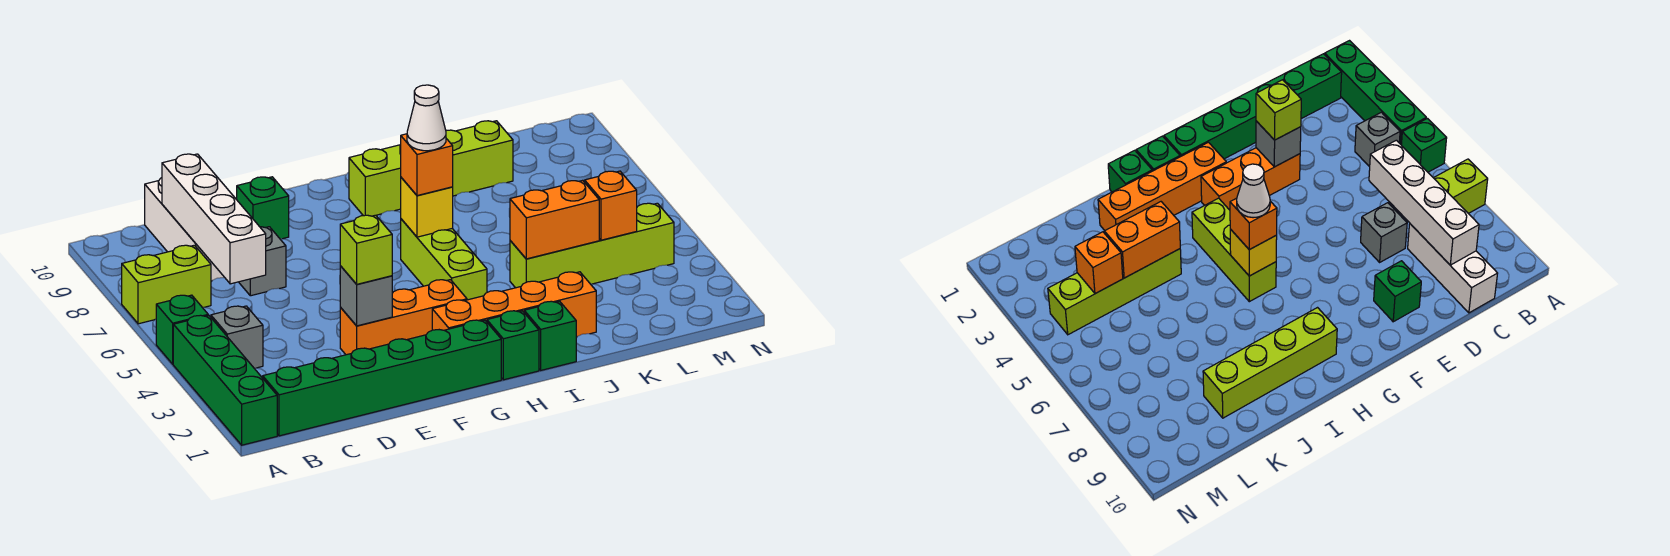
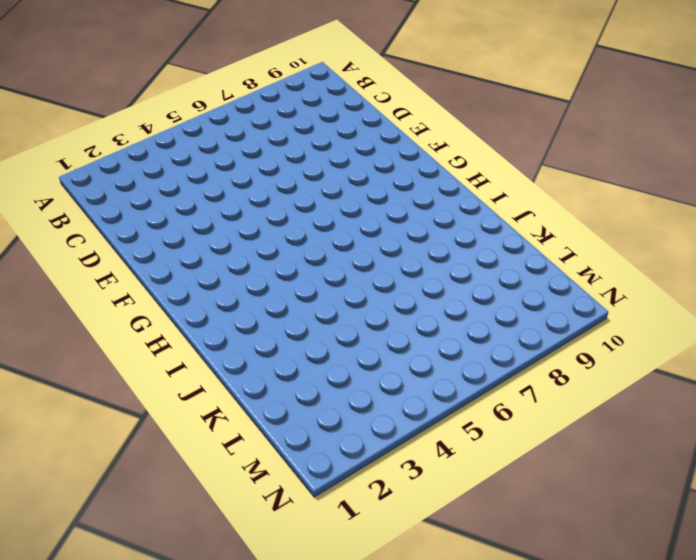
none -> green 1x4 brick [173,315,277,445]
none -> green 1x1 brick [156,295,208,364]
none -> lime 1x2 brick [122,245,211,324]

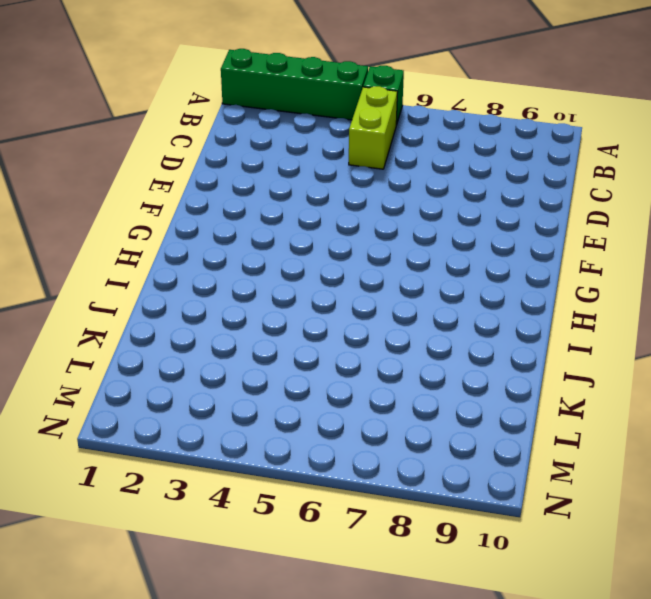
lime 1x2 brick [349,86,398,169] -> lime 1x2 brick moved to [122,245,211,324]
none -> green 1x6 brick [263,320,501,436]
none -> grey 1x1 brick [211,306,263,368]
none -> white 1x3 brick [145,178,225,281]

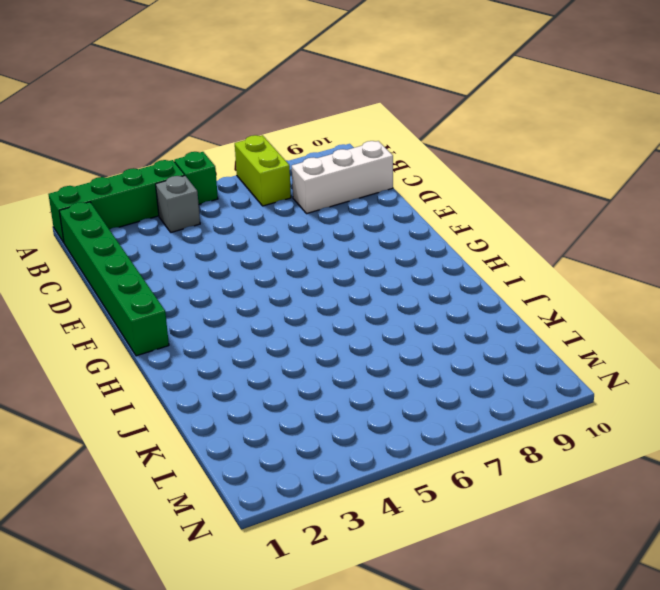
none -> grey 1x1 brick [239,227,286,296]
none -> orange 1x3 brick [340,280,467,355]
none -> green 1x1 brick [237,177,289,239]

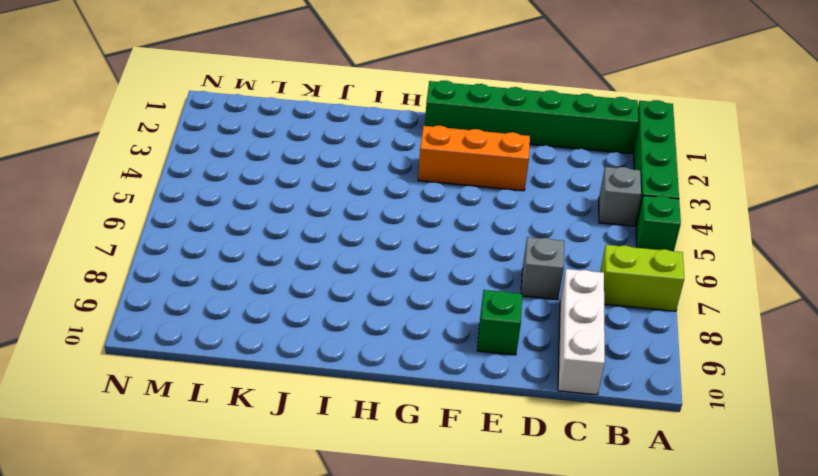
none -> orange 1x4 brick [432,272,596,337]
none -> green 1x1 brick [487,311,539,380]
none -> lime 1x3 brick [401,219,487,300]

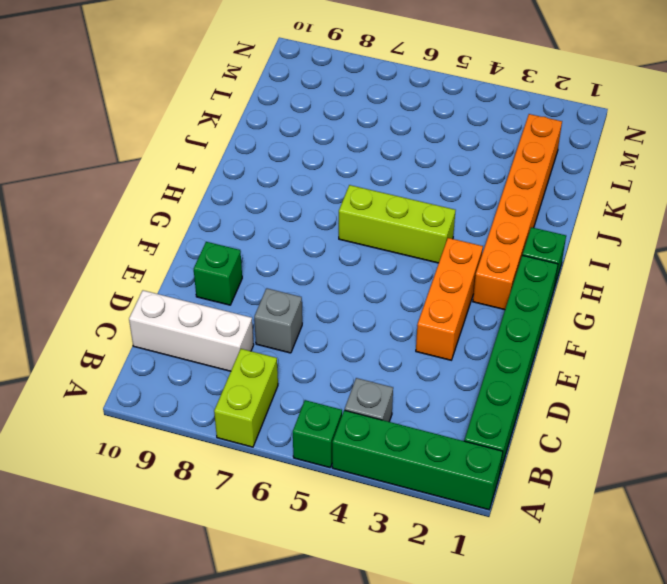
orange 1x6 brick [473,114,562,310] -> orange 1x4 brick [432,272,596,337]
none -> lime 1x4 brick [349,121,513,216]
none -> green 1x1 brick [524,301,576,370]
none -> lime 1x4 brick [510,203,674,288]

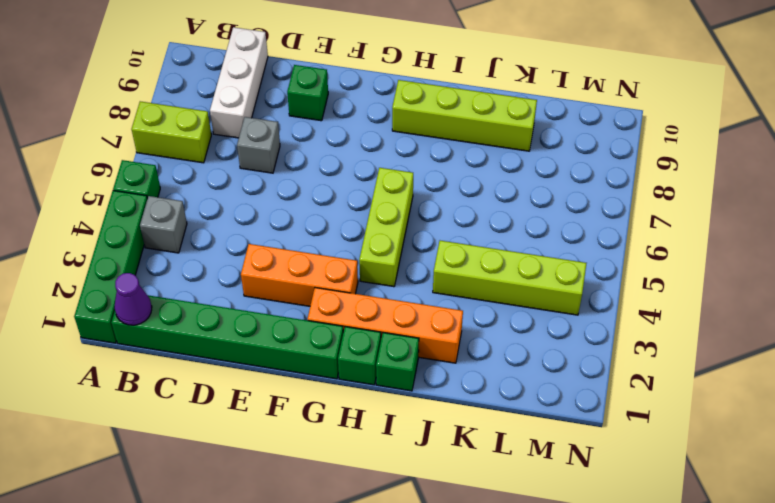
purple 1x1 cone [114,273,152,325] -> none
none -> white 1x4 brick [162,154,266,284]
none -> grey 1x1 brick [340,266,392,326]
none -> yellow 1x1 brick [401,178,453,237]

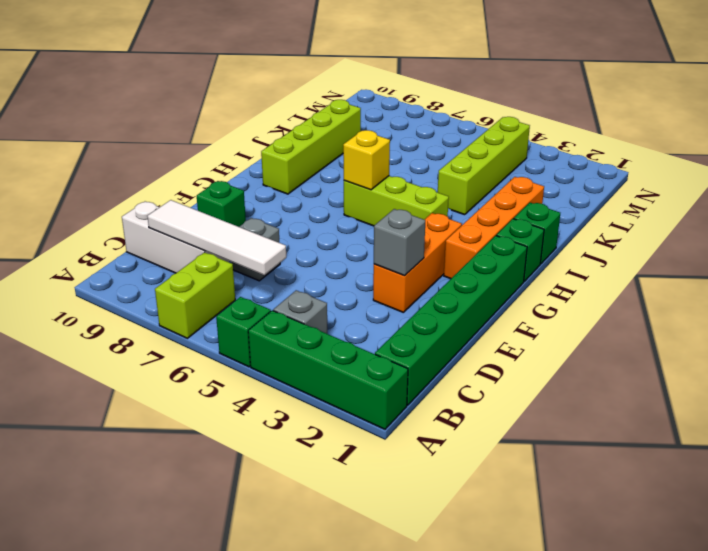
white 1x4 tile [147,200,286,275] -> white 1x4 brick [162,154,266,284]
none -> orange 1x2 brick [510,180,599,259]
none -> orange 1x1 brick [585,171,637,240]
none -> lime 1x1 brick [340,215,392,284]

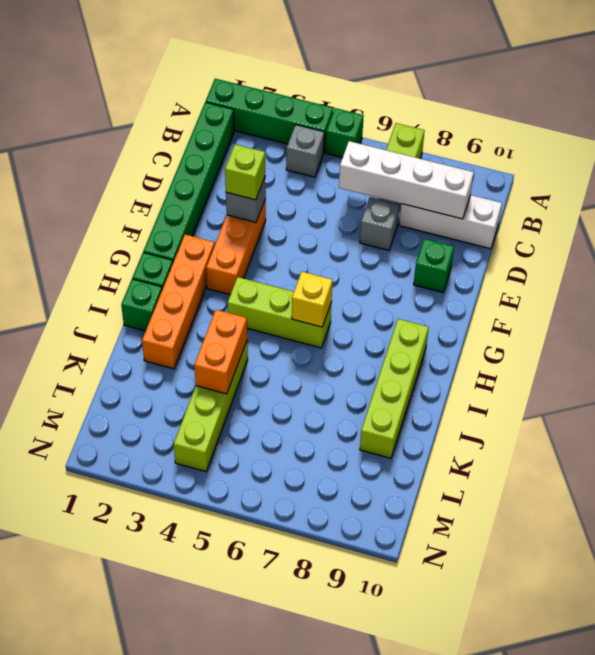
none -> orange 1x1 brick [585,171,637,240]
none -> orange 1x1 brick [401,134,453,196]
none -> white 1x1 cone [407,85,446,151]

